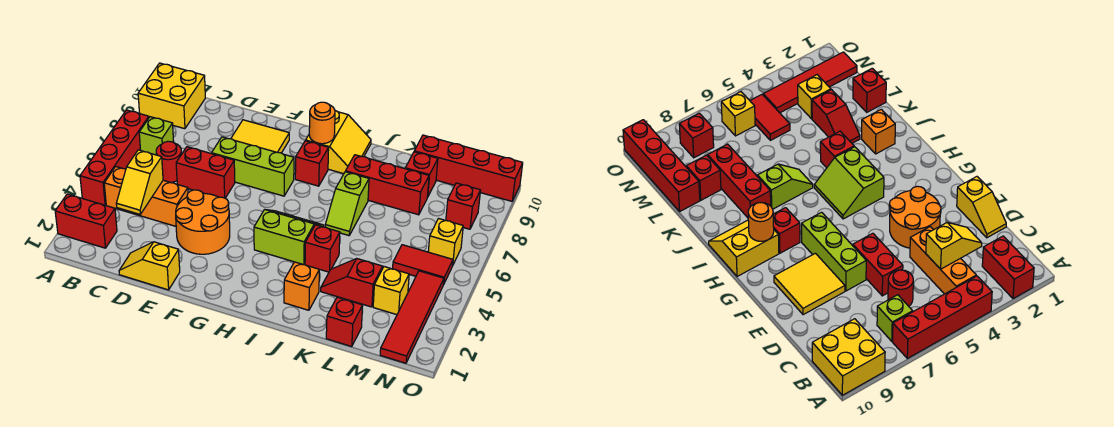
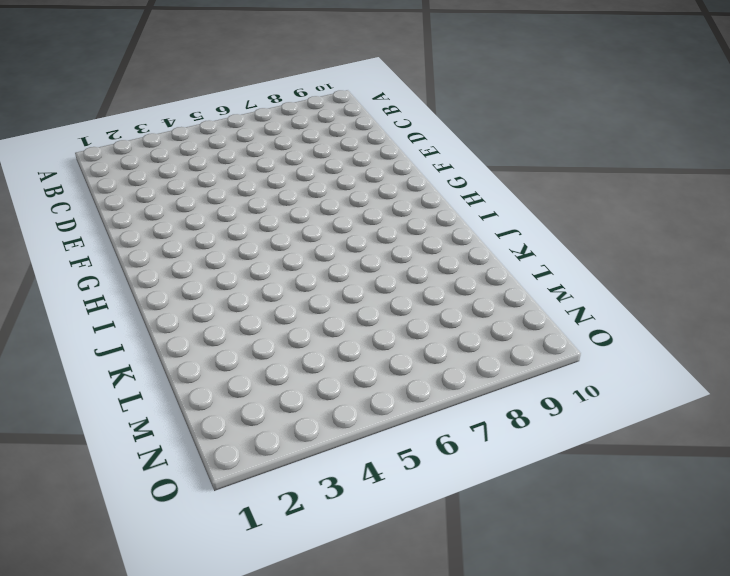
none -> red 1x2 brick [55,194,117,248]
none -> red 1x4 brick [80,110,149,205]
none -> yellow 2x2 brick [138,63,205,129]

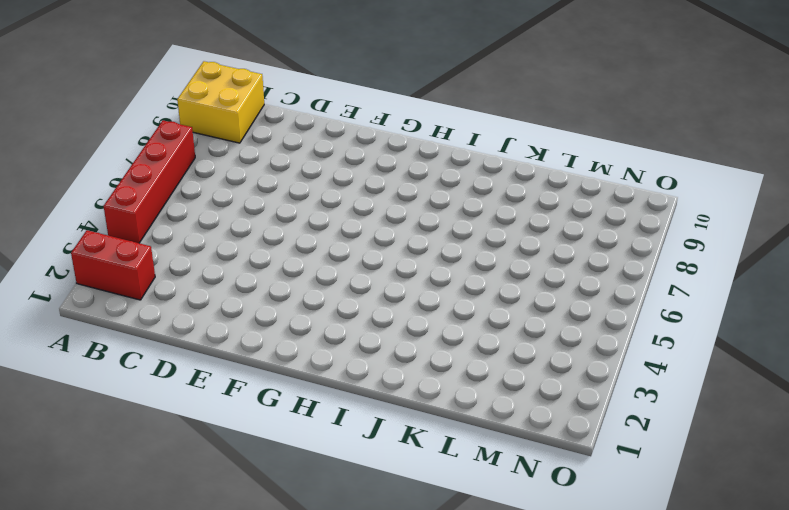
none -> orange 1x3 brick [104,167,188,226]
none -> lime 1x1 brick [139,117,174,155]
none -> red 1x1 round brick [156,141,182,182]

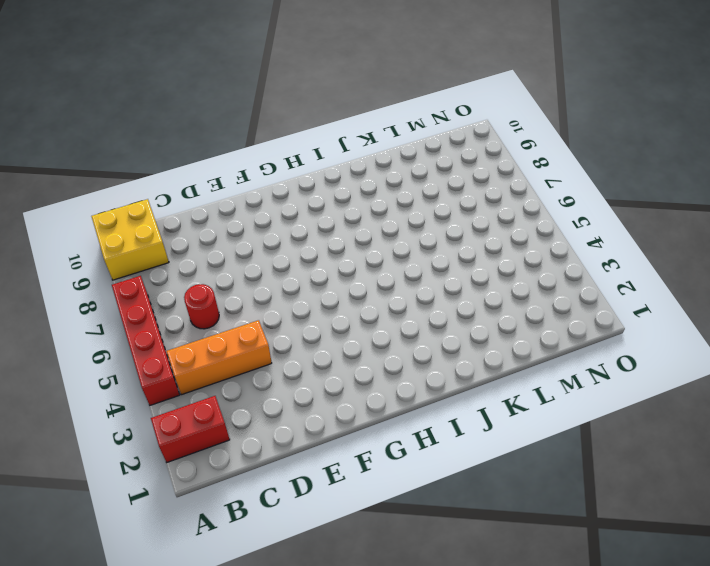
none -> lime 1x1 brick [139,117,174,155]
none -> yellow 1x2 slope [119,242,180,290]
none -> red 1x2 brick [176,147,235,198]

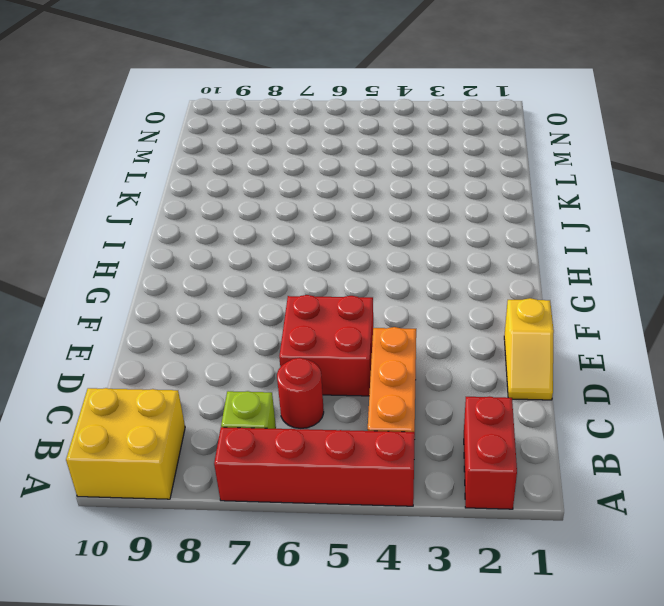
red 2x2 brick [279,295,373,396] -> red 1x2 brick [176,147,235,198]
none -> orange 2x2 round brick [176,190,230,254]
none -> lime 1x3 brick [212,137,294,196]
none -> yellow 2x2 tile [231,120,289,153]

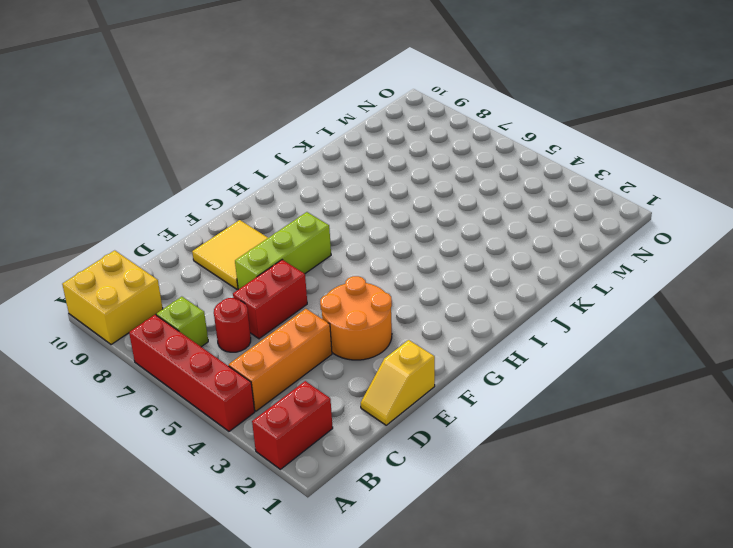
none -> lime 2x2 slope [254,209,324,265]
none -> red 1x1 brick [295,141,329,186]
none -> yellow 2x2 slope [306,111,371,174]

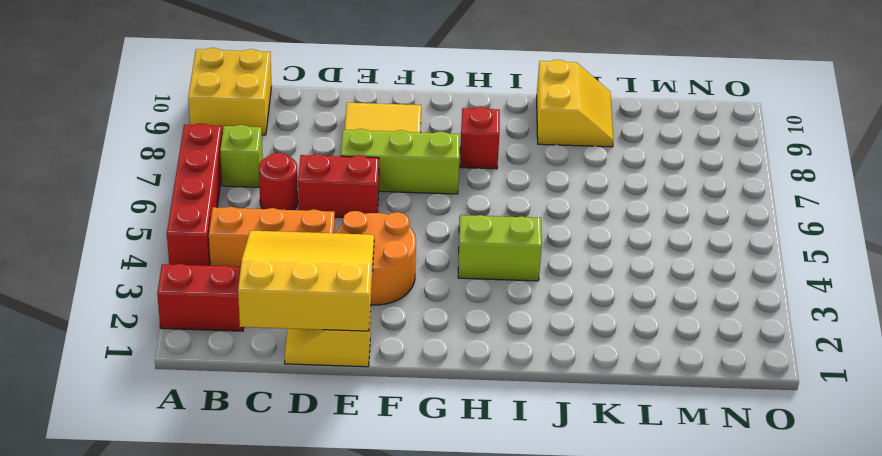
yellow 3x3 slope [238,230,374,331] -> yellow 1x2 slope [116,150,163,214]
yellow 2x2 slope [537,60,614,147] -> yellow 2x2 slope moved to [306,111,371,174]
none -> orange 1x1 brick [284,262,319,310]
none -> red 1x1 brick [305,225,340,272]
none -> lime 1x2 slope [325,172,369,236]

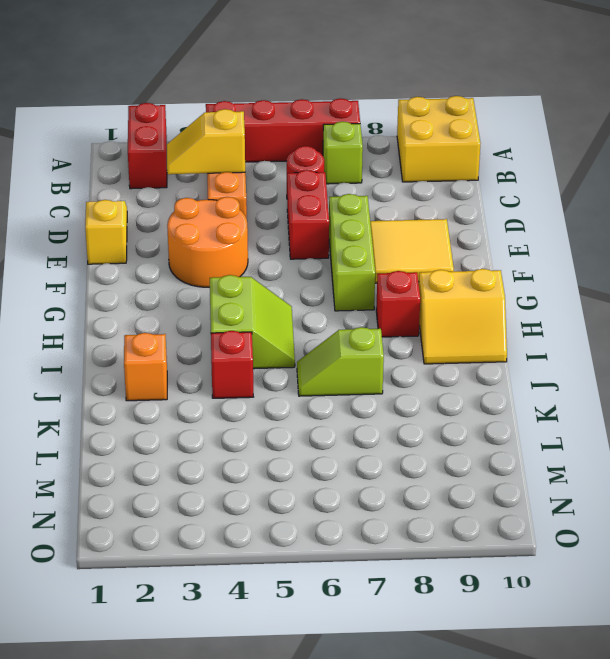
none -> red 1x3 brick [346,155,429,215]
none -> red 1x2 slope [321,259,382,307]
none -> red 1x1 brick [326,297,363,347]

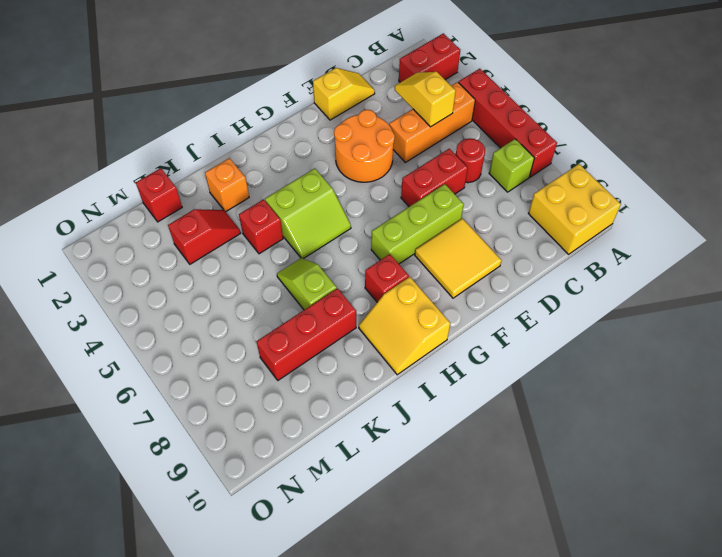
none -> red 1x1 brick [405,152,438,196]
none -> red 1x4 brick [414,135,523,201]
none -> yellow 1x1 brick [373,267,409,315]

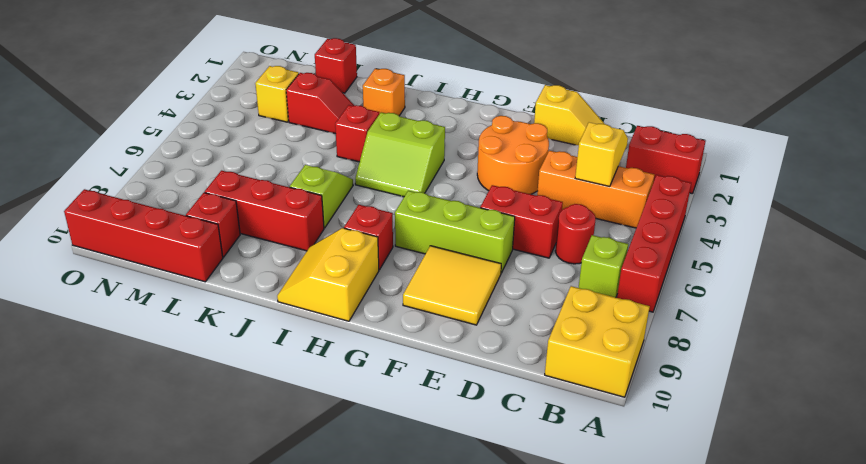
none -> red 1x2 tile [393,245,453,283]
none -> red 1x4 tile [380,271,444,363]
none -> yellow 1x1 brick [428,219,463,266]

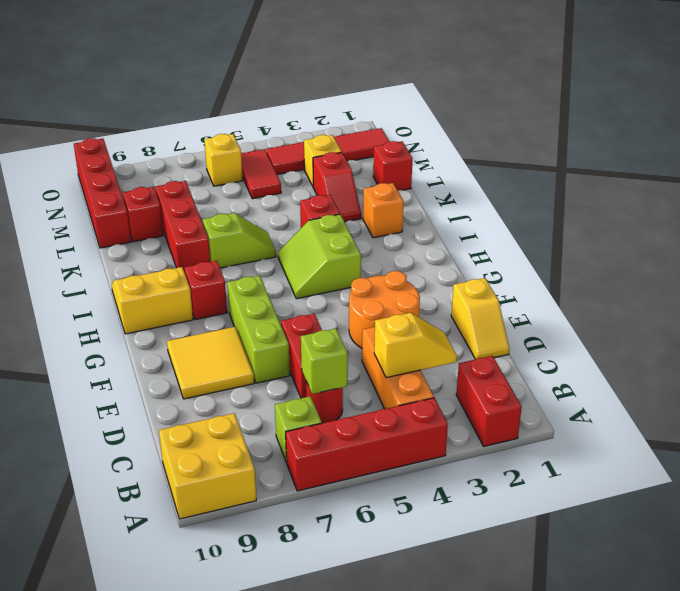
lime 1x1 brick [301,329,348,394] -> none
none -> red 1x1 brick [446,183,480,229]
none -> orange 1x1 round brick [309,102,335,144]

